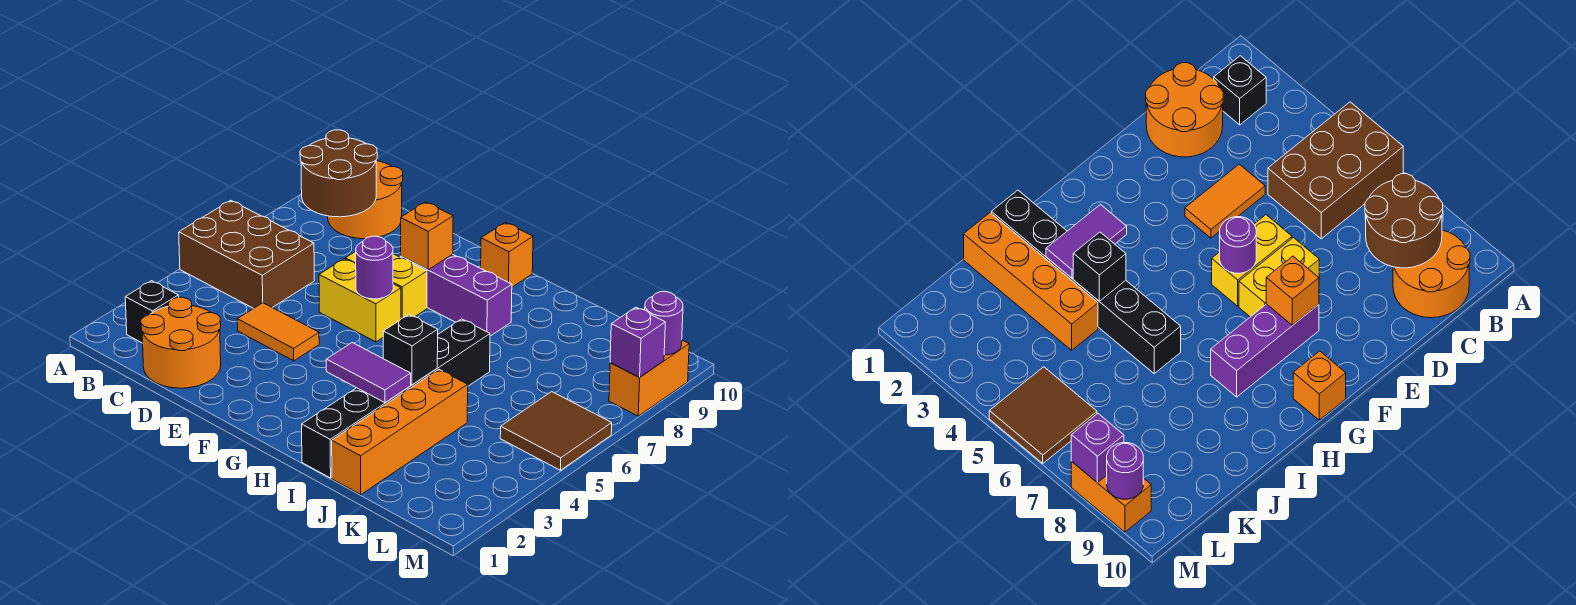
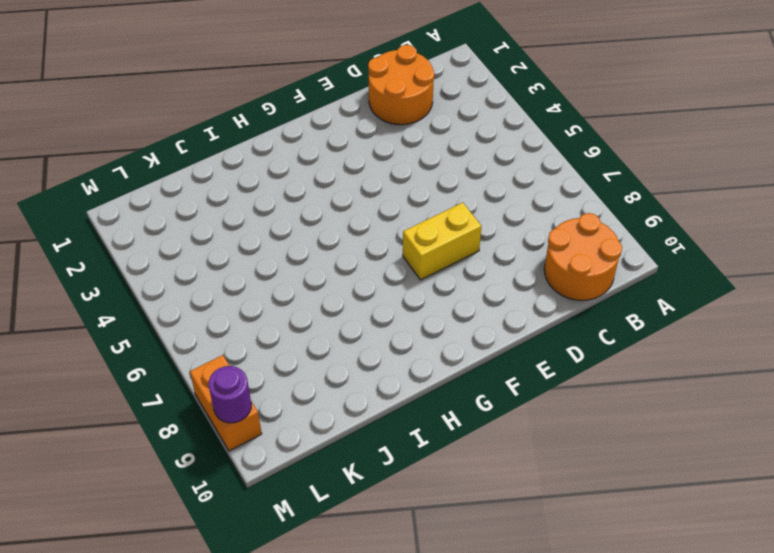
none -> brown 2x3 brick [179,200,314,308]
none -> black 1x1 brick [125,281,179,343]
none -> orange 1x2 tile [237,303,319,361]

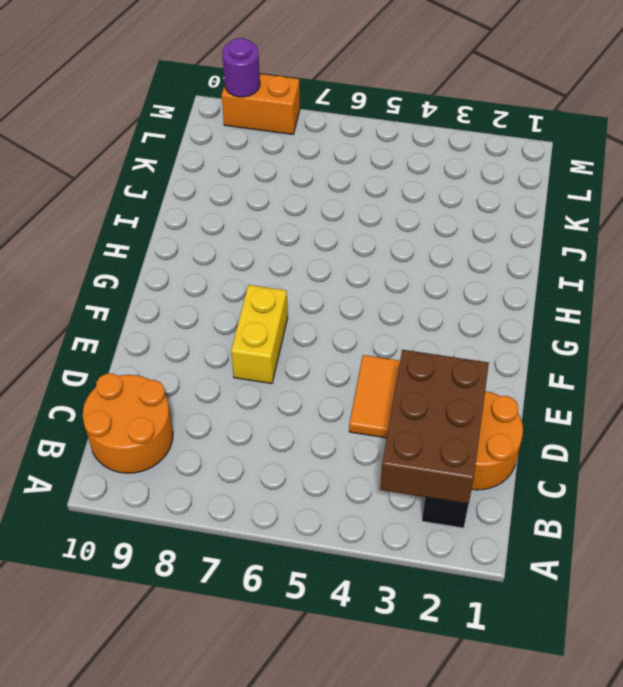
brown 2x3 brick [380,350,489,504] -> brown 2x3 brick moved to [179,200,314,308]
none -> yellow 1x2 brick [319,259,401,342]
none -> purple 1x3 brick [400,254,512,336]
none -> orange 1x1 brick [481,223,533,287]

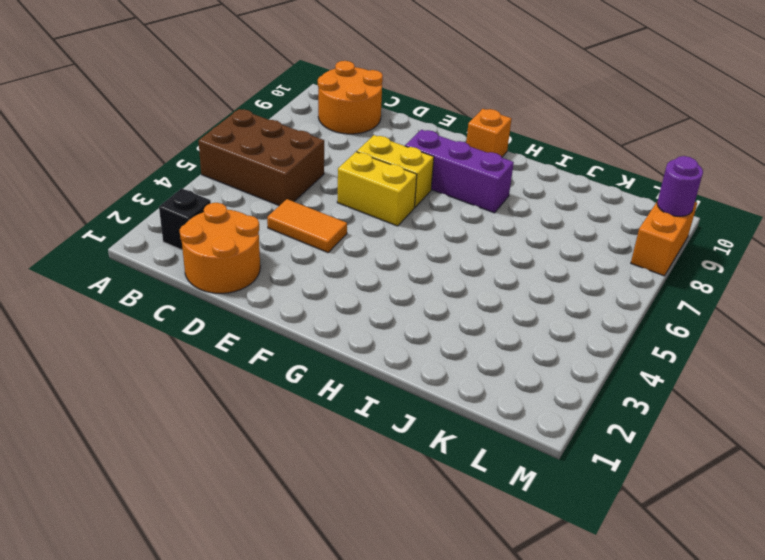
none -> black 1x6 brick [302,319,490,478]
none -> orange 1x4 brick [332,370,468,494]
none -> brown 2x2 tile [500,392,612,470]

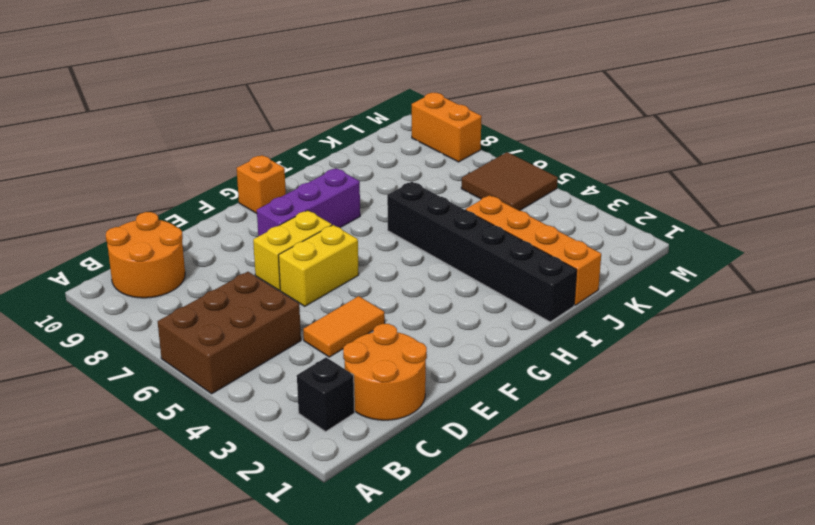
none -> brown 2x2 round brick [300,130,377,217]
none -> purple 1x1 round brick [356,236,393,299]
none -> orange 1x1 brick [400,202,453,270]

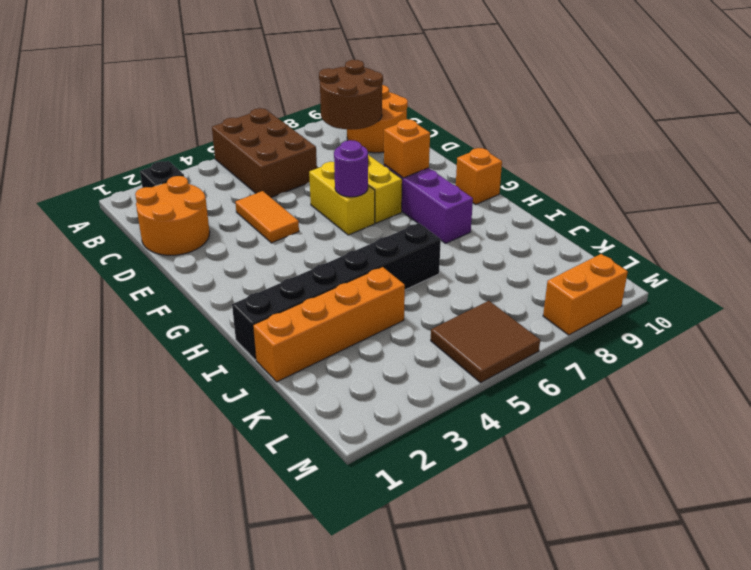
none -> purple 1x2 tile [326,343,411,403]
none -> black 1x1 brick [383,315,438,385]
none -> purple 1x1 brick [610,307,665,377]

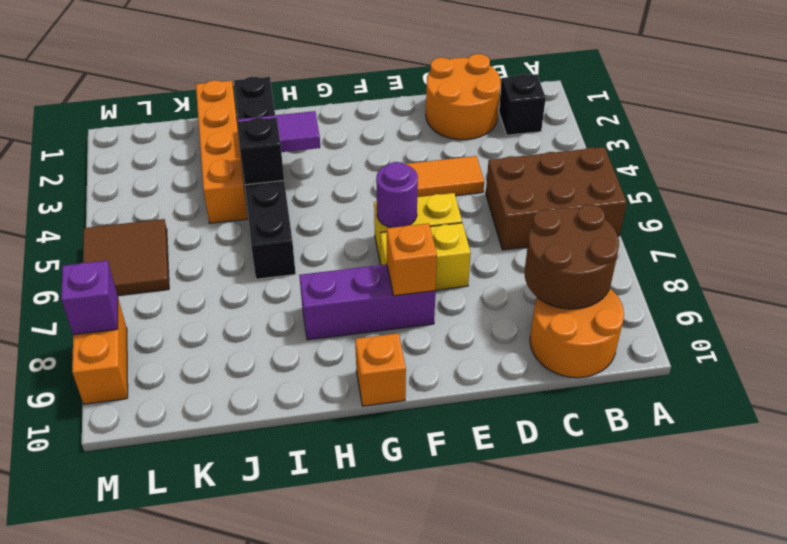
none -> purple 1x1 round brick [645,292,683,355]

